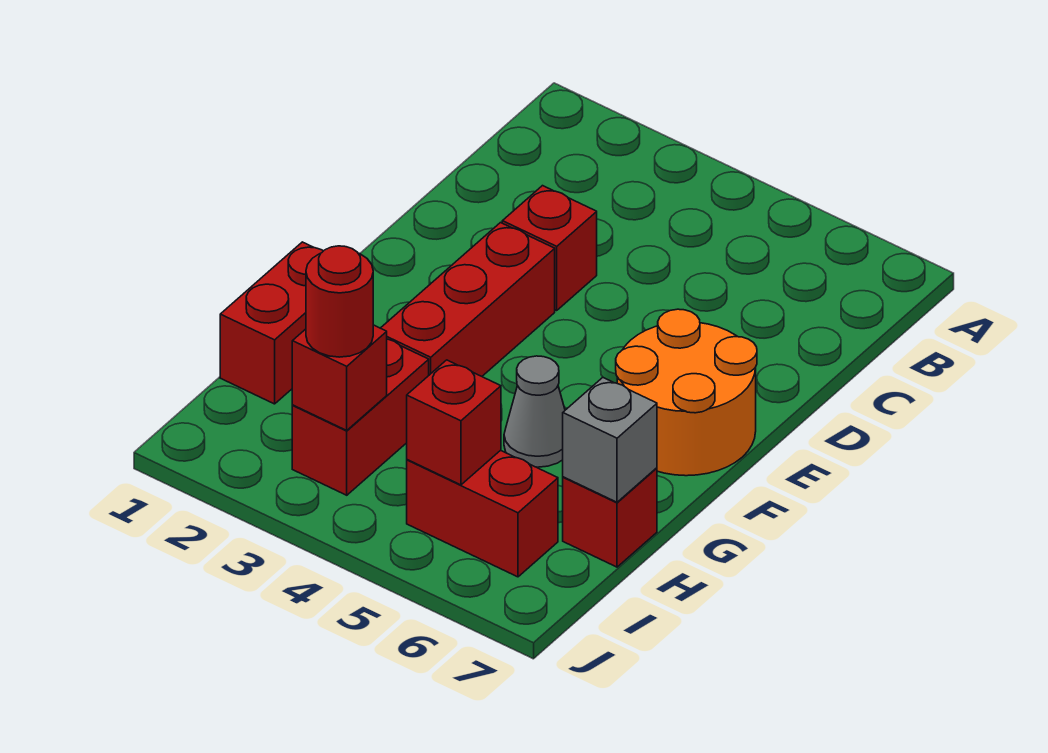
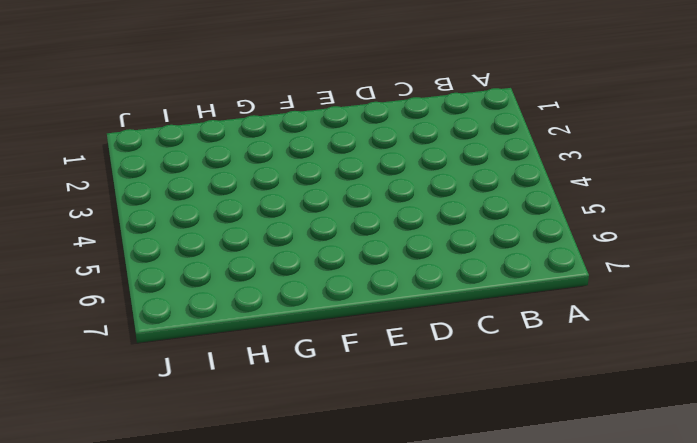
none -> red 1x1 brick [502,186,597,310]
none -> red 1x3 brick [381,223,555,376]
none -> orange 2x2 round brick [616,309,757,476]

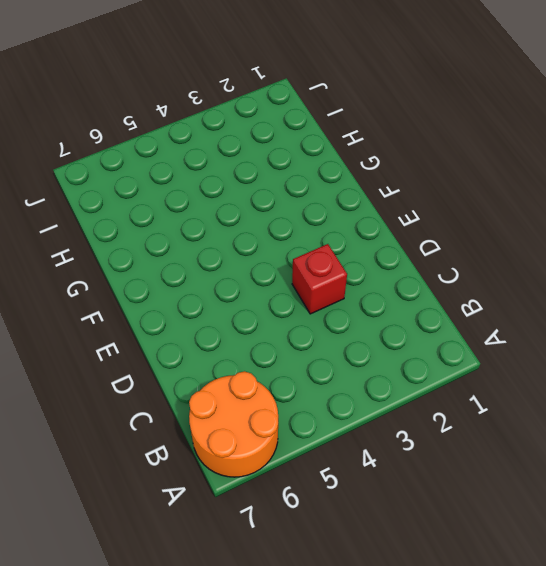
orange 2x2 round brick [189,371,278,477] -> orange 2x2 round brick moved to [616,309,757,476]
none -> red 1x3 brick [381,223,555,376]
none -> red 1x2 brick [220,242,323,404]
none -> grey 1x1 cone [504,356,565,467]

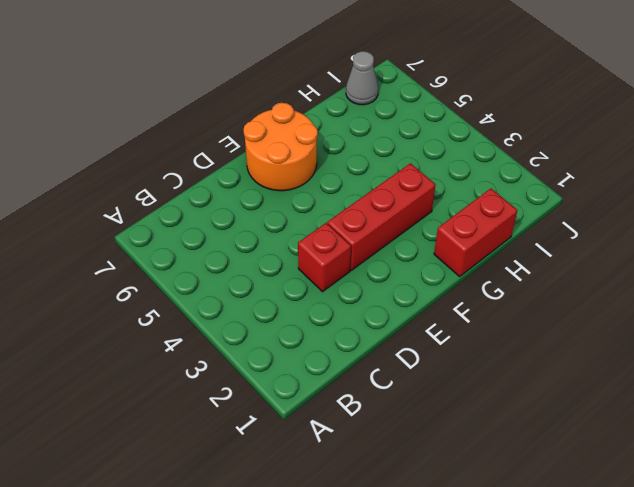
grey 1x1 cone [346,51,378,105] -> grey 1x1 cone moved to [504,356,565,467]
none -> red 1x2 brick [292,339,429,495]
none -> red 1x1 brick [563,468,657,567]
none -> red 1x2 brick [407,450,558,577]

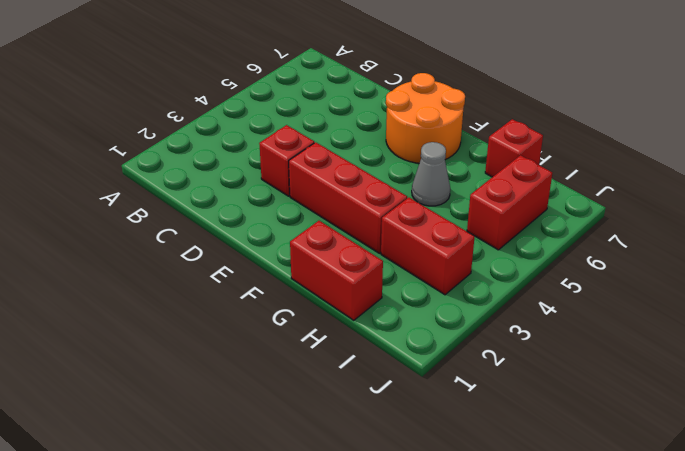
none -> grey 1x1 brick [563,378,657,502]
none -> red 1x1 brick [292,325,387,430]
none -> red 1x1 brick [407,360,501,485]

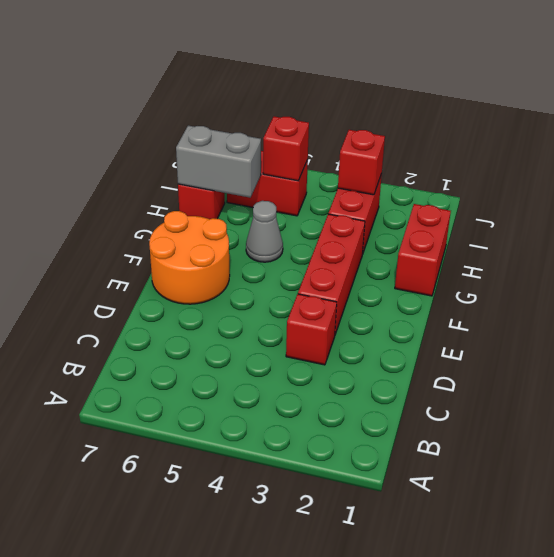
grey 1x2 brick [176,126,261,198] -> grey 1x1 brick [563,378,657,502]
none -> red 1x1 round brick [306,246,373,357]

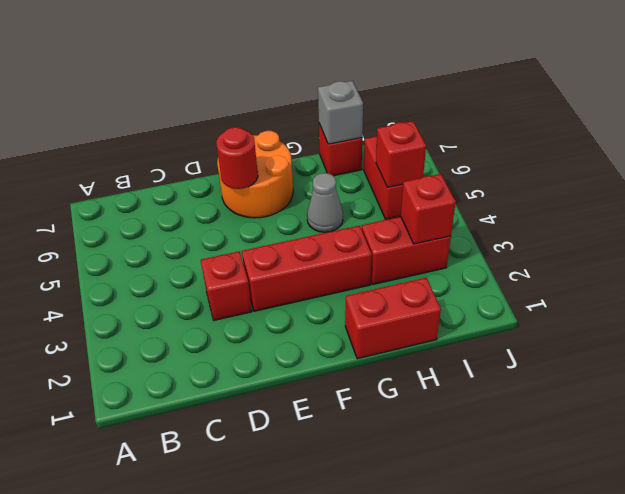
red 1x1 round brick [216,127,258,189] -> red 1x1 round brick moved to [306,246,373,357]

